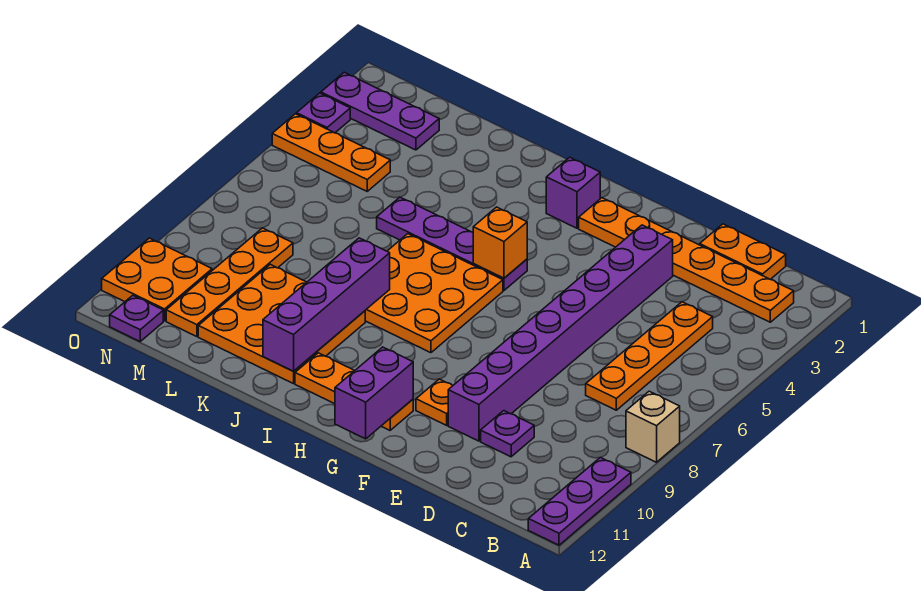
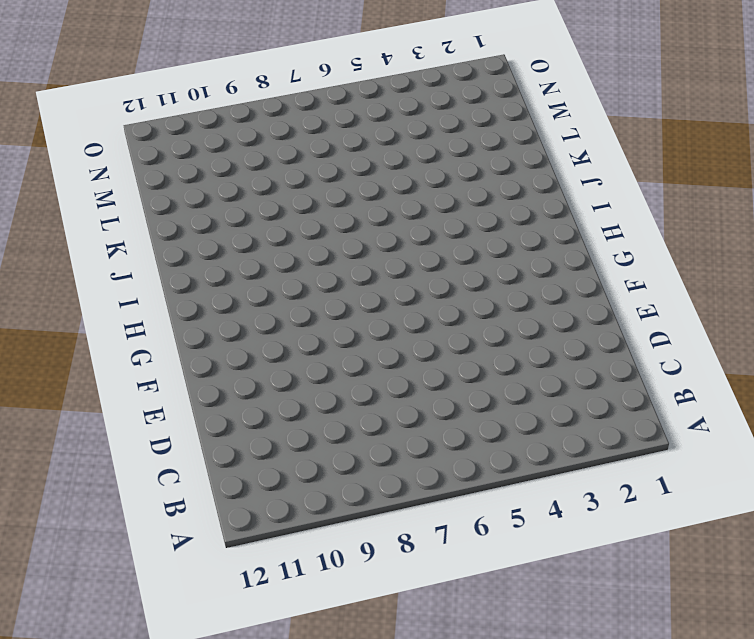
none -> tan 1x1 brick [626,391,680,462]
none -> purple 1x3 plate [528,457,631,545]
none -> orange 1x6 plate [579,198,794,322]

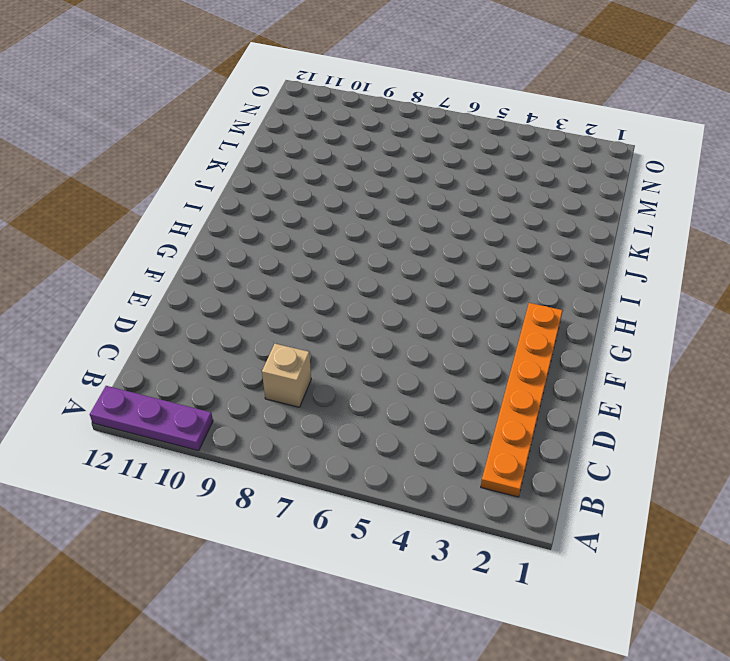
tan 1x1 brick [262,344,311,407] -> tan 1x1 brick moved to [626,391,680,462]
none -> orange 1x2 plate [700,224,786,279]
none -> orange 1x4 plate [586,302,713,410]
none -> purple 1x1 plate [481,411,534,457]

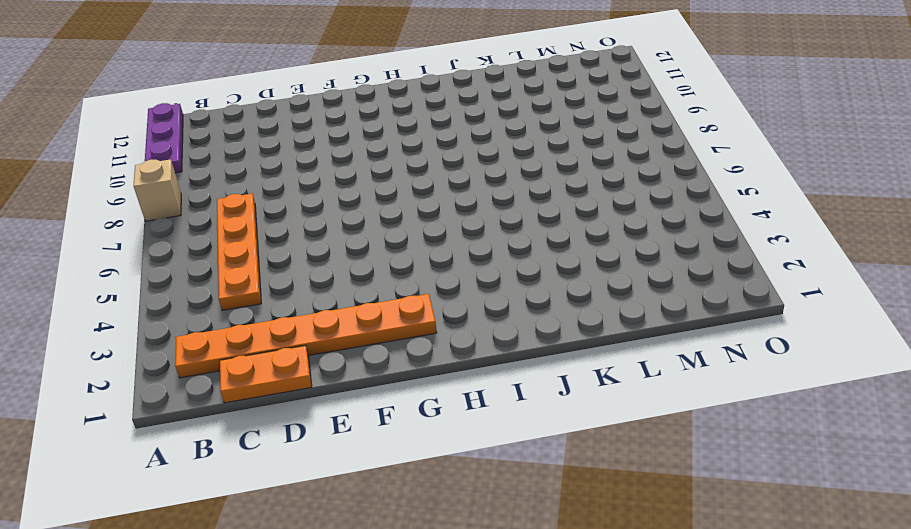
none -> purple 1x1 plate [481,411,534,457]
none -> purple 1x8 brick [448,225,673,441]
none -> orange 1x1 plate [416,379,453,425]

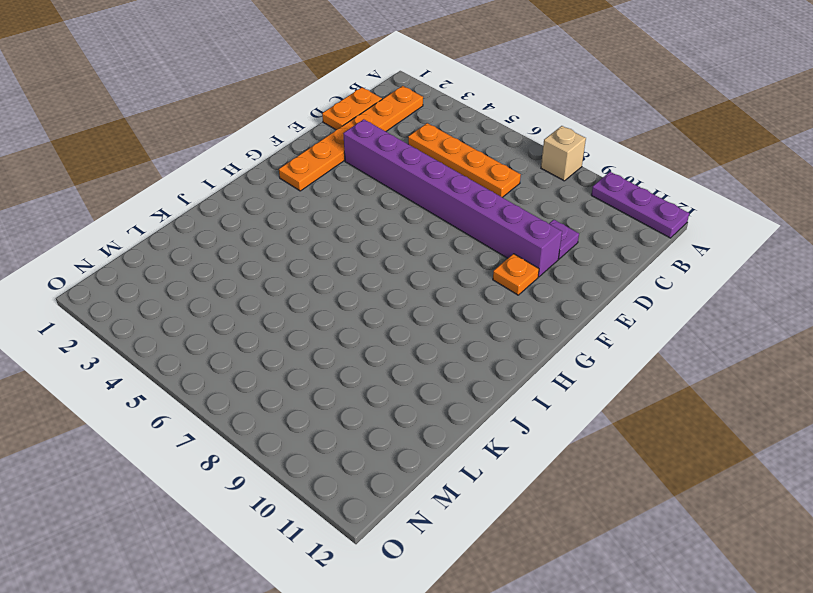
none -> orange 1x3 plate [295,353,413,430]
none -> purple 1x1 brick [546,157,600,228]
none -> purple 1x4 plate [377,197,527,290]

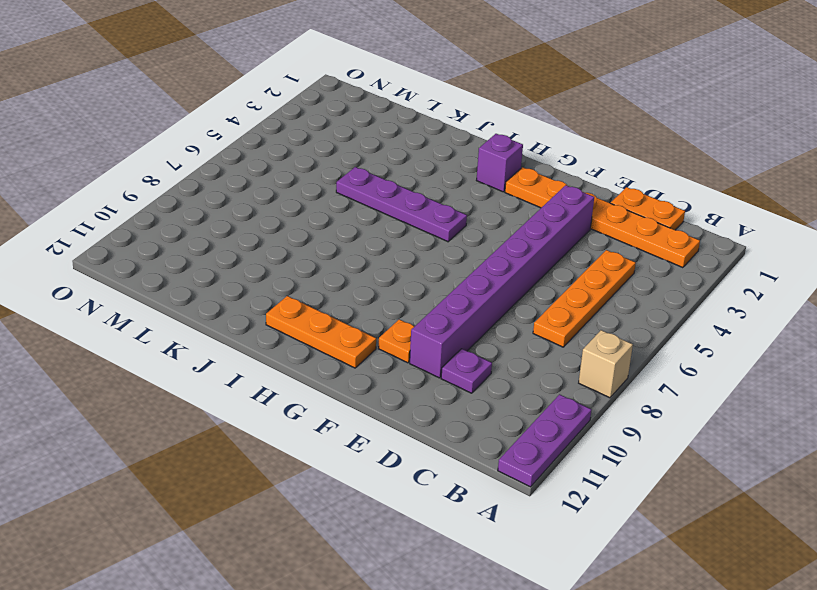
none -> orange 3x3 plate [365,234,503,353]
none -> orange 3x3 plate [198,264,365,384]
none -> purple 1x3 plate [321,72,439,150]

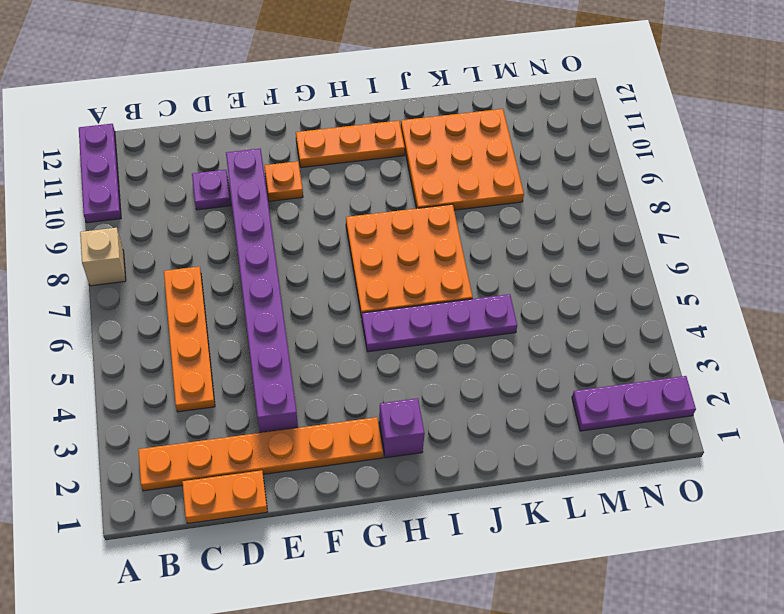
none -> orange 1x3 plate [272,114,390,191]
none -> orange 1x4 plate [166,228,293,337]
none -> orange 2x2 plate [102,238,212,321]

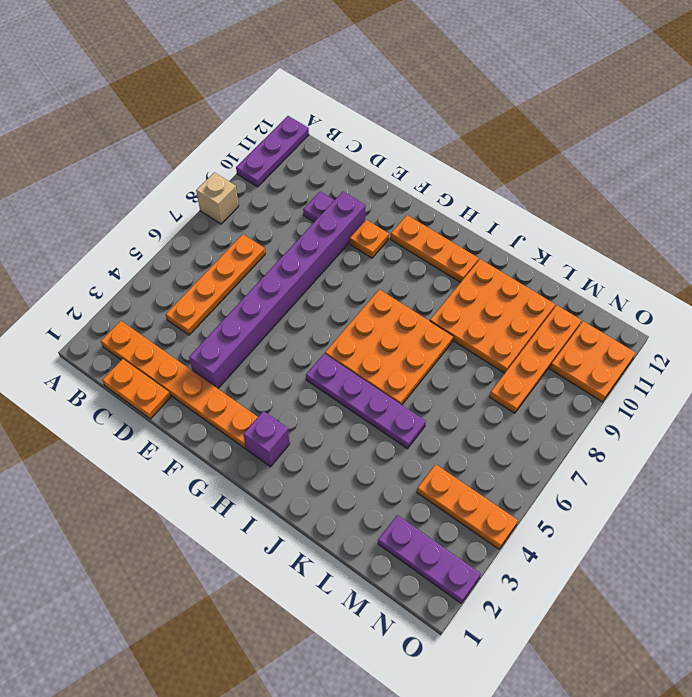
none -> purple 1x1 plate [110,295,163,341]
none -> purple 1x1 plate [297,93,350,133]
none -> purple 1x2 brick [335,347,413,439]

